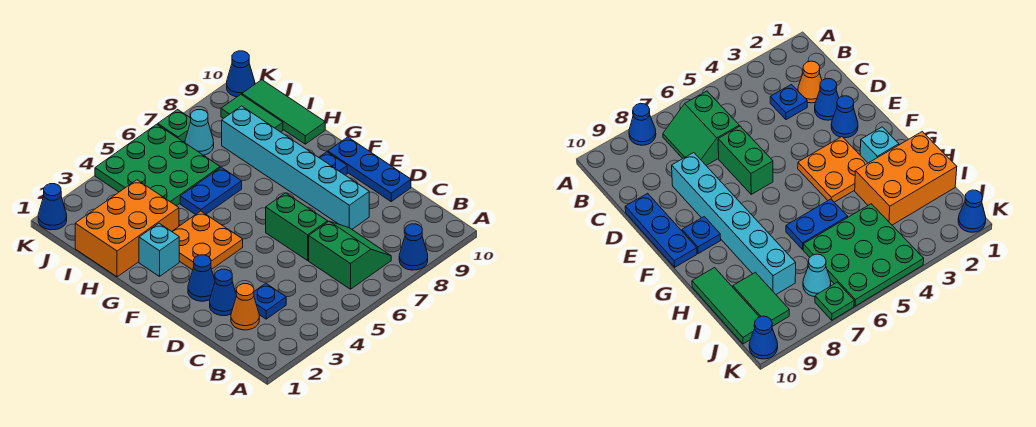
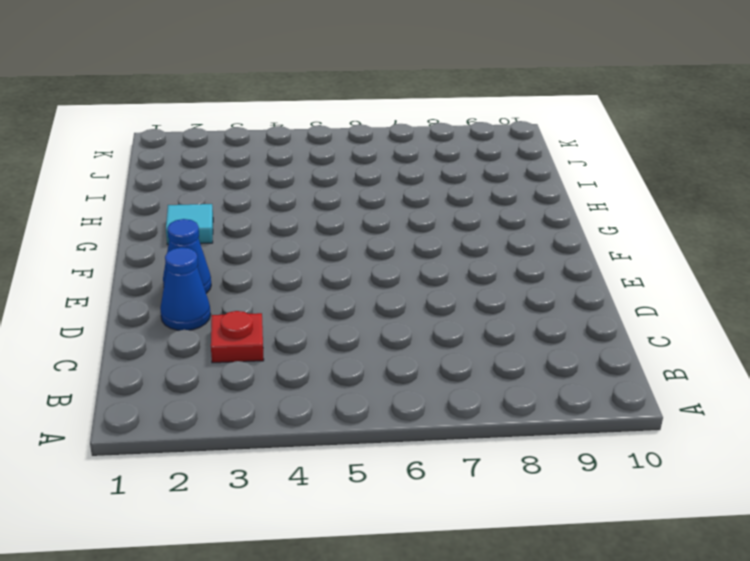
red 1x1 plate [211,311,264,363] -> blue 1x1 plate [254,283,286,319]
cyan 1x1 tile [166,204,213,245] -> cyan 1x1 brick [139,223,179,276]
none -> blue 1x1 cone [399,224,428,270]
none -> green 2x2 slope [309,221,391,289]
none -> orange 1x1 cone [231,284,259,330]

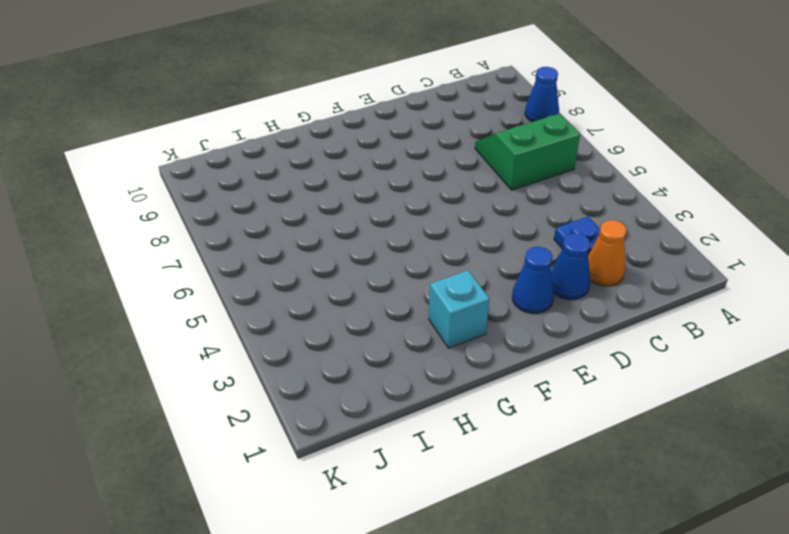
none -> green 1x2 brick [266,193,328,260]
none -> cyan 1x6 brick [222,106,369,229]
none -> blue 1x3 plate [328,137,411,201]

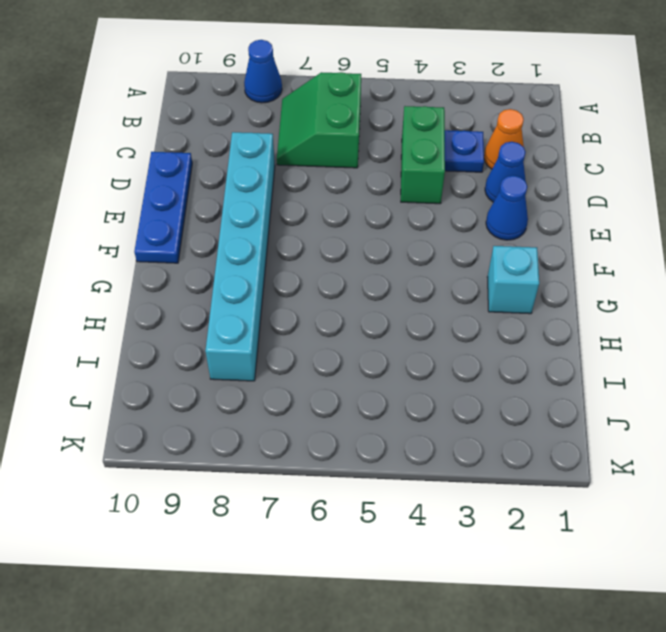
green 1x2 brick [401,106,445,204] -> green 1x2 brick moved to [266,193,328,260]
none -> orange 2x2 plate [172,211,243,270]
none -> blue 1x1 plate [319,152,347,175]
none -> orange 2x3 brick [75,180,179,277]

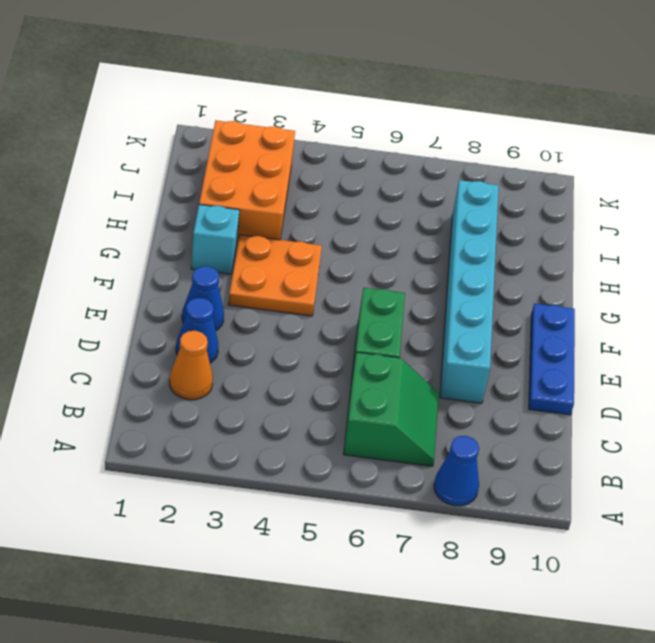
orange 2x3 brick [199,121,295,245] -> orange 2x3 brick turned to [75,180,179,277]
none -> blue 1x1 plate [254,283,286,319]
none -> blue 1x1 plate [319,152,347,175]
none -> blue 1x2 plate [180,167,242,215]

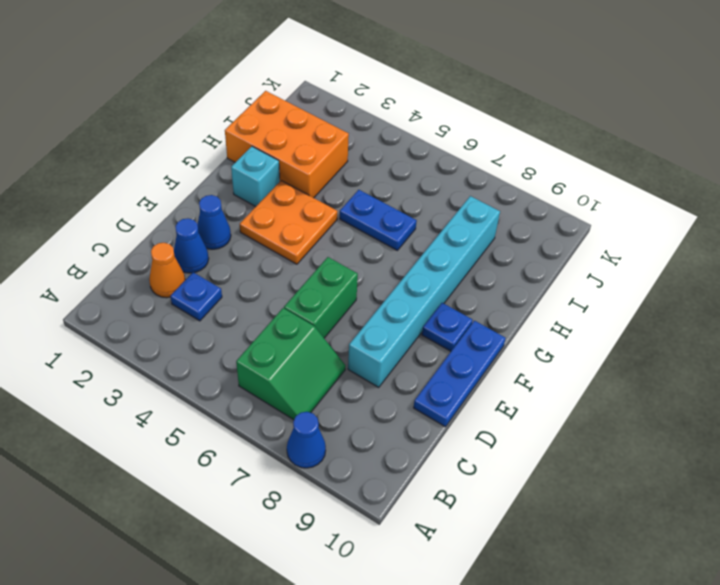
none -> green 1x3 tile [242,80,325,144]
none -> green 3x3 plate [95,124,220,206]
none -> green 1x2 tile [221,95,283,132]

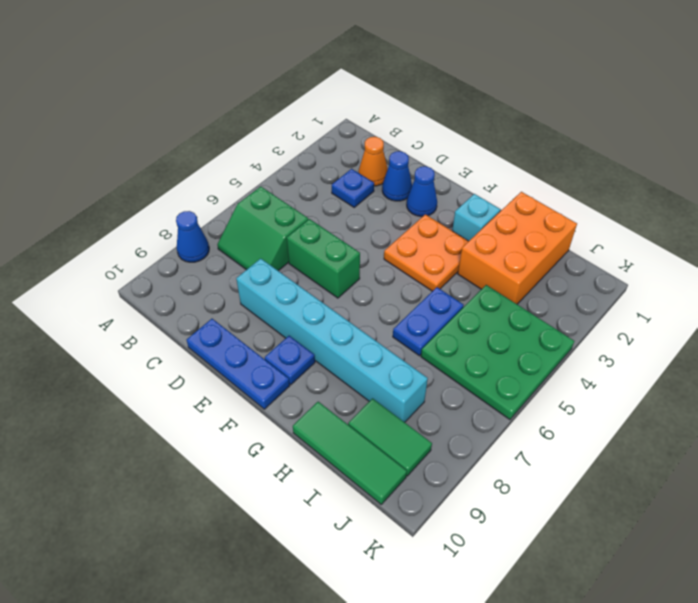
none -> cyan 1x1 cone [185,110,214,155]
none -> blue 1x1 cone [38,184,67,230]
none -> green 1x1 plate [158,110,191,142]

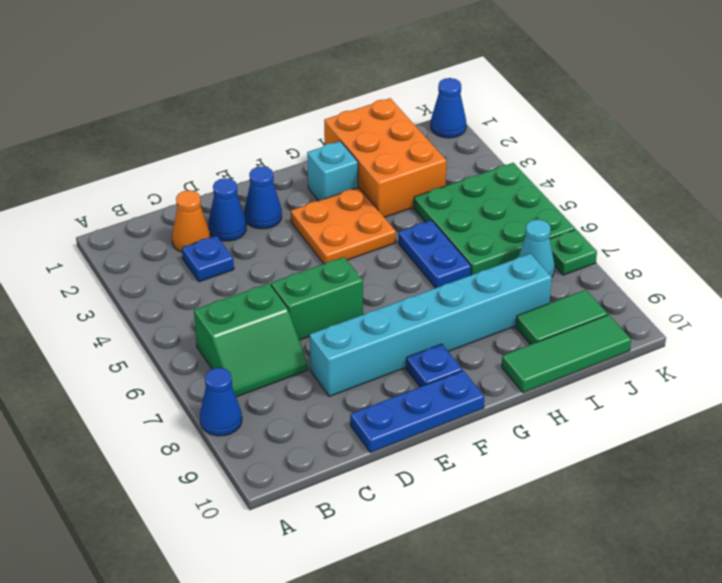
none -> blue 1x1 cone [227,51,255,97]

